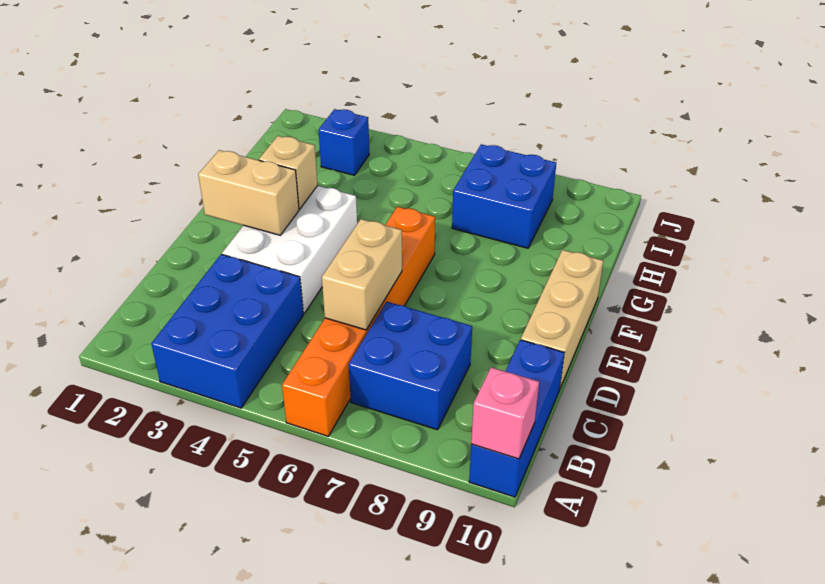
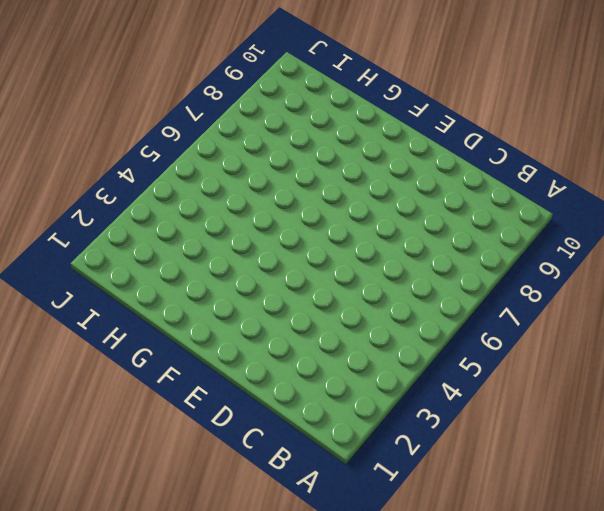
none -> blue 2x3 brick [151,254,303,408]
none -> orange 1x6 brick [282,207,435,436]
none -> blue 1x3 brick [469,340,564,497]

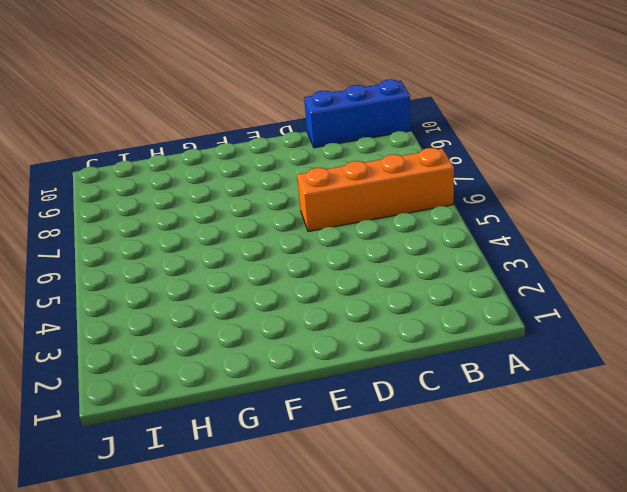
orange 1x4 brick [297,148,454,232] -> orange 1x6 brick [282,207,435,436]
none -> blue 2x3 brick [151,254,303,408]
none -> blue 2x2 brick [349,302,472,430]
none -> white 2x3 brick [222,186,357,313]

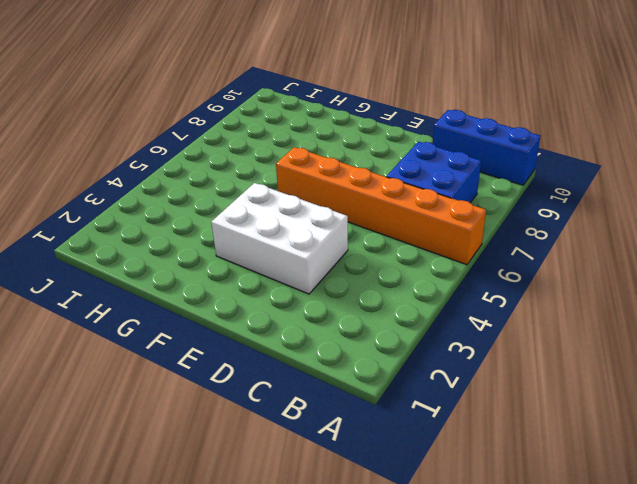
none -> blue 2x3 brick [151,254,303,408]
none -> tan 1x3 brick [521,250,603,388]
none -> blue 2x2 brick [452,144,556,248]

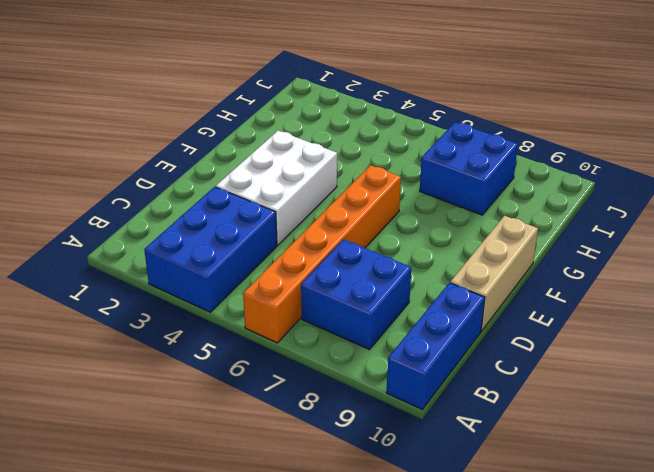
none -> blue 1x1 brick [318,109,369,175]
none -> pink 1x1 brick [471,367,539,459]
none -> tan 1x2 brick [322,219,402,330]

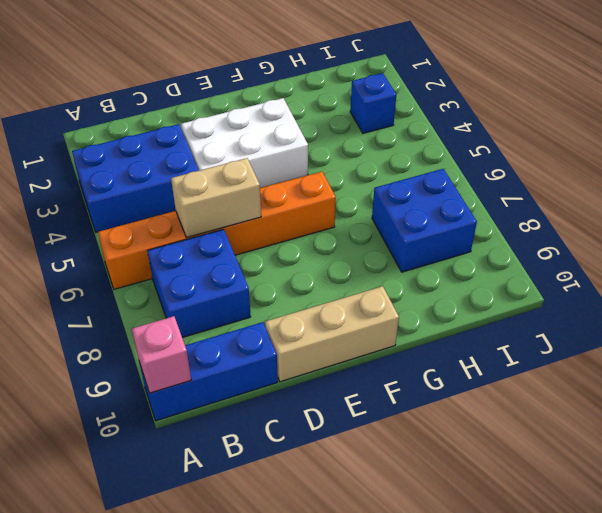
none -> tan 1x2 brick [198,150,299,235]
none -> tan 1x1 brick [259,136,318,209]

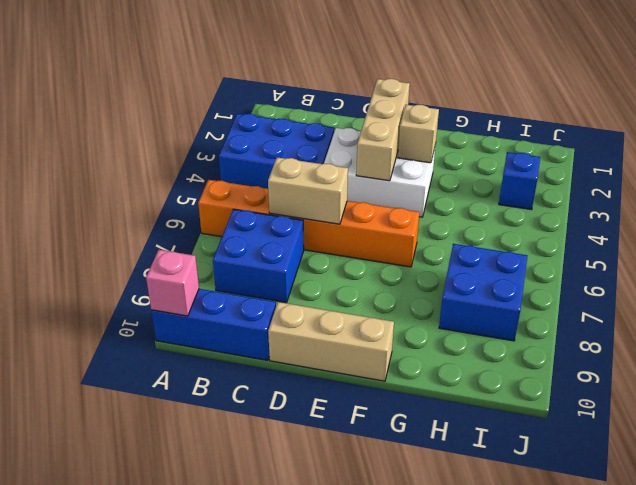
tan 1x3 brick [356,79,410,181] -> tan 1x2 brick [198,150,299,235]

